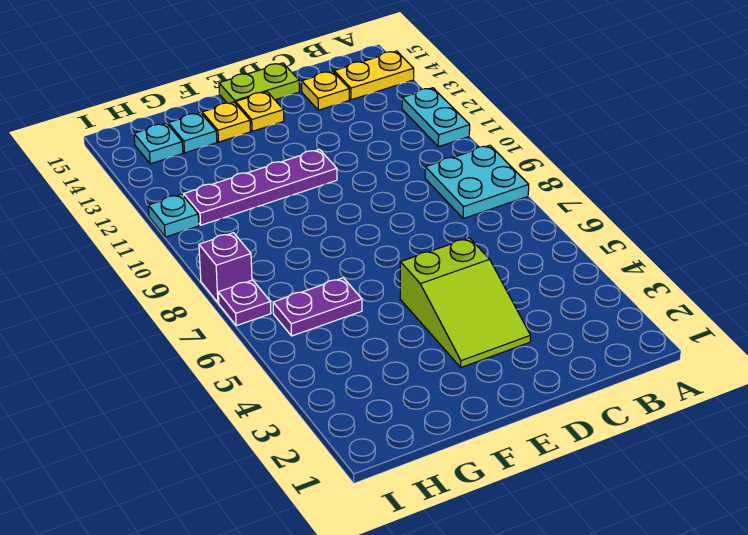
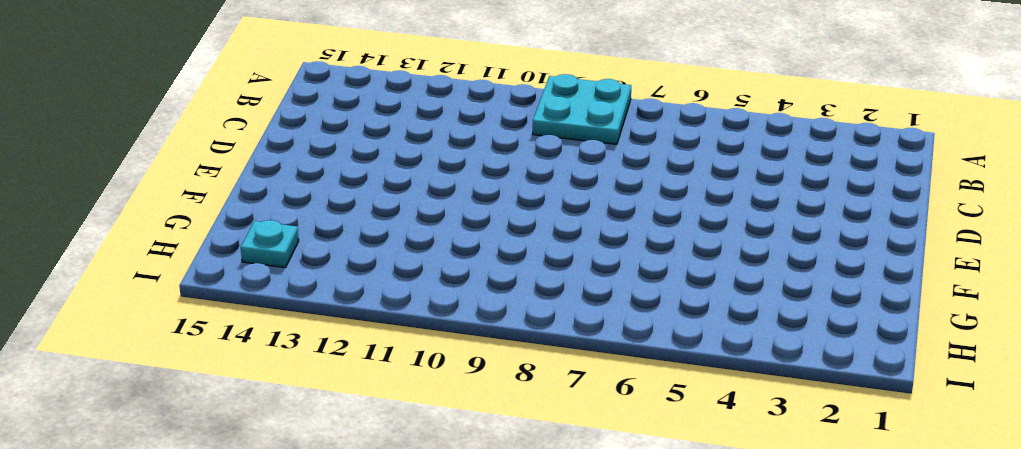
none -> cyan 1x2 plate [402,88,470,147]
none -> yellow 1x2 plate [334,51,414,100]
none -> yellow 1x1 plate [302,71,349,110]

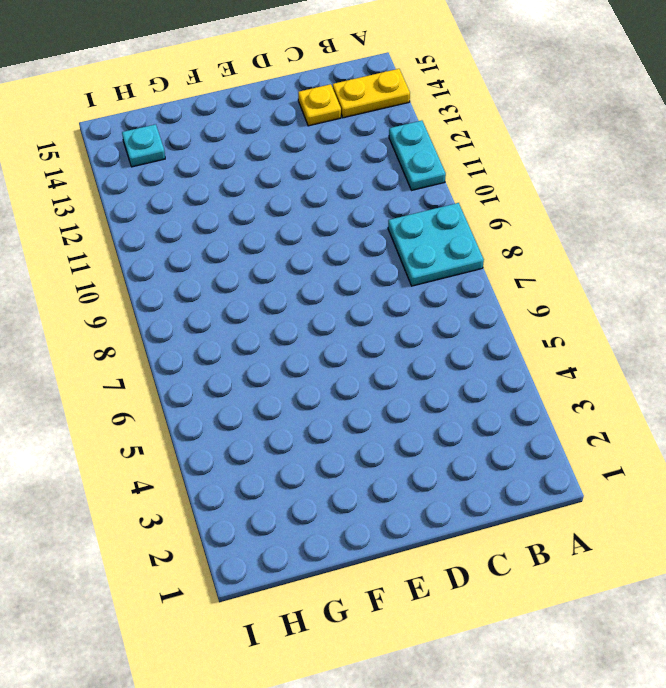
none -> lime 2x3 slope [400,238,531,367]
none -> lime 1x2 plate [219,63,299,104]
none -> purple 1x4 plate [184,149,337,225]

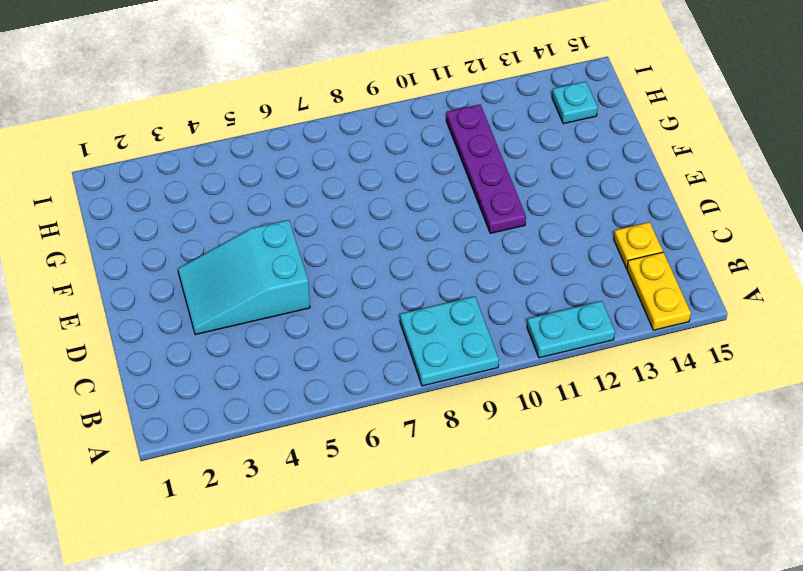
cyan 2x3 slope [178,220,310,335] -> lime 2x3 slope [400,238,531,367]
none -> lime 1x2 plate [219,63,299,104]
none -> yellow 1x1 plate [236,92,284,131]
none -> yellow 1x1 plate [202,102,251,142]

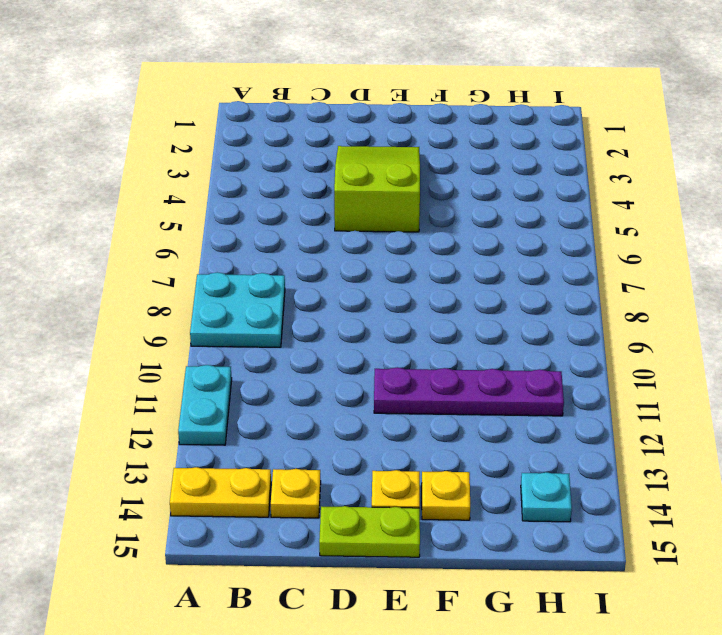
none -> purple 1x2 plate [273,278,362,336]
none -> cyan 1x1 plate [168,113,217,153]
none -> purple 1x1 plate [218,280,271,326]

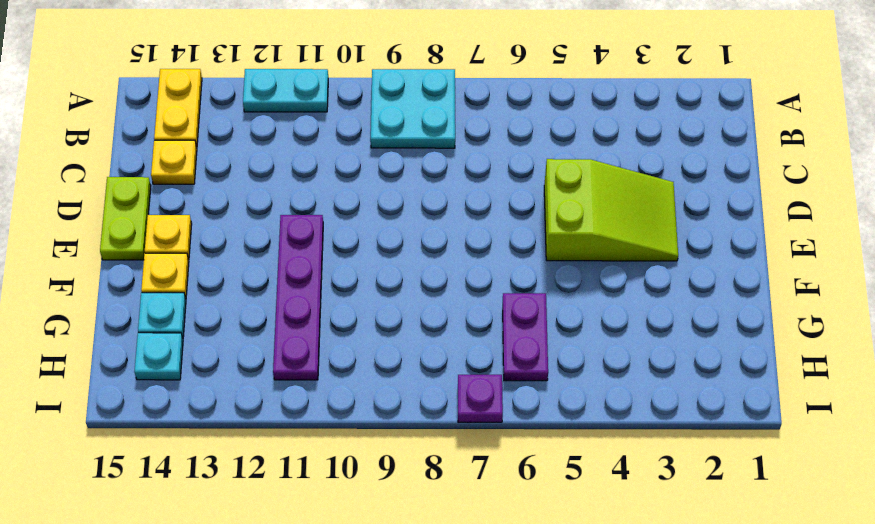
none -> purple 1x1 brick [199,233,252,303]
none -> cyan 1x1 plate [148,194,199,237]

